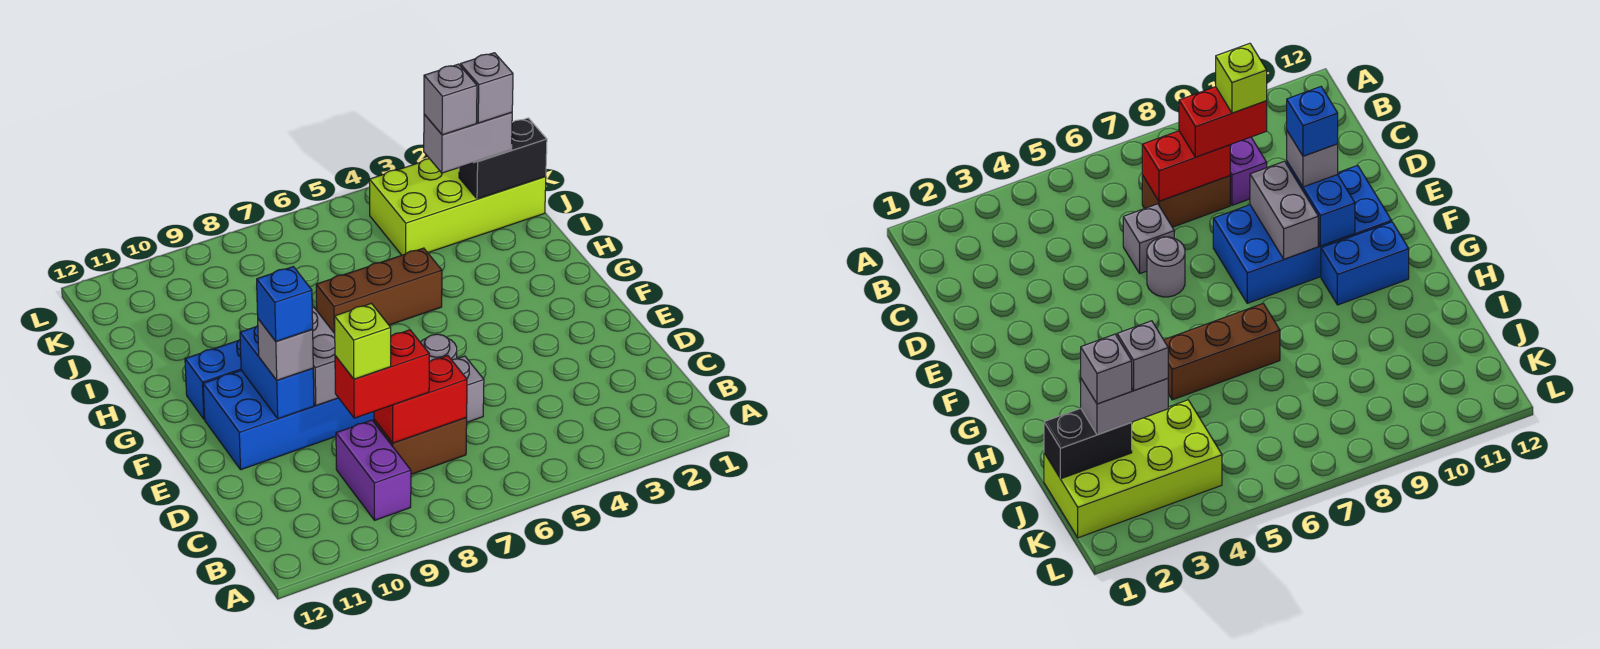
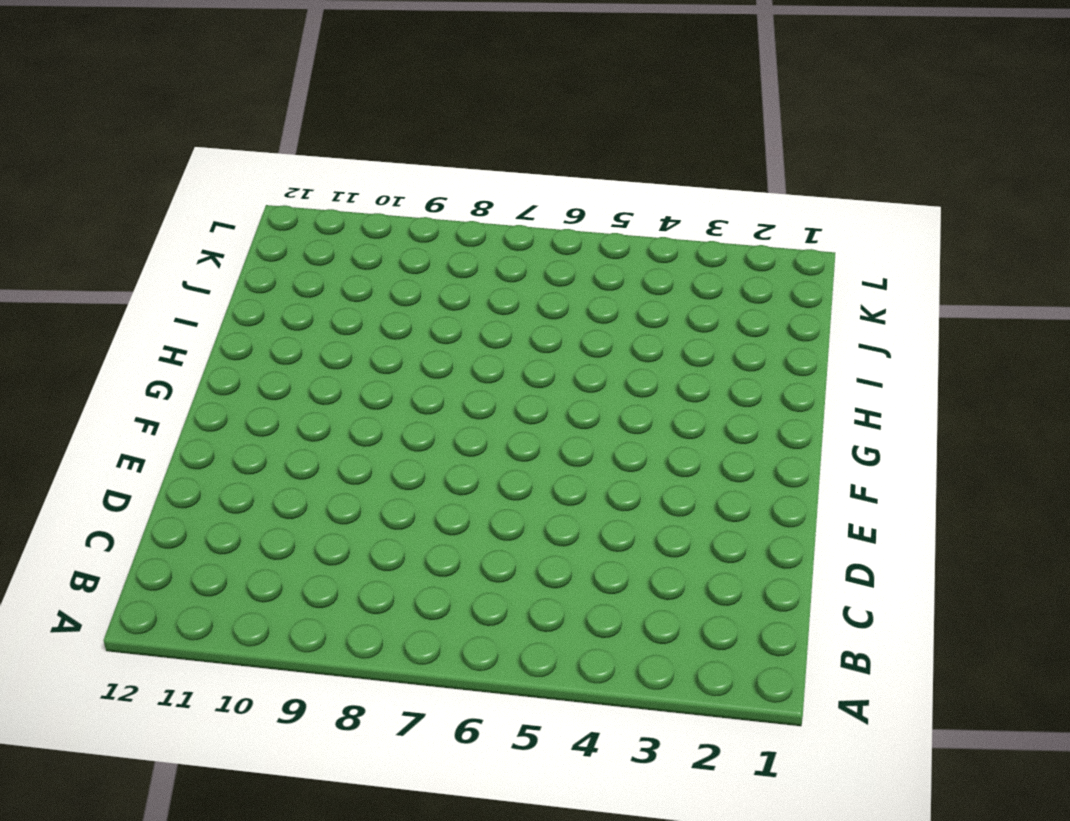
none -> purple 1x2 brick [336,420,411,520]
none -> brown 1x2 brick [374,418,467,474]
none -> grey 1x1 brick [452,356,484,422]

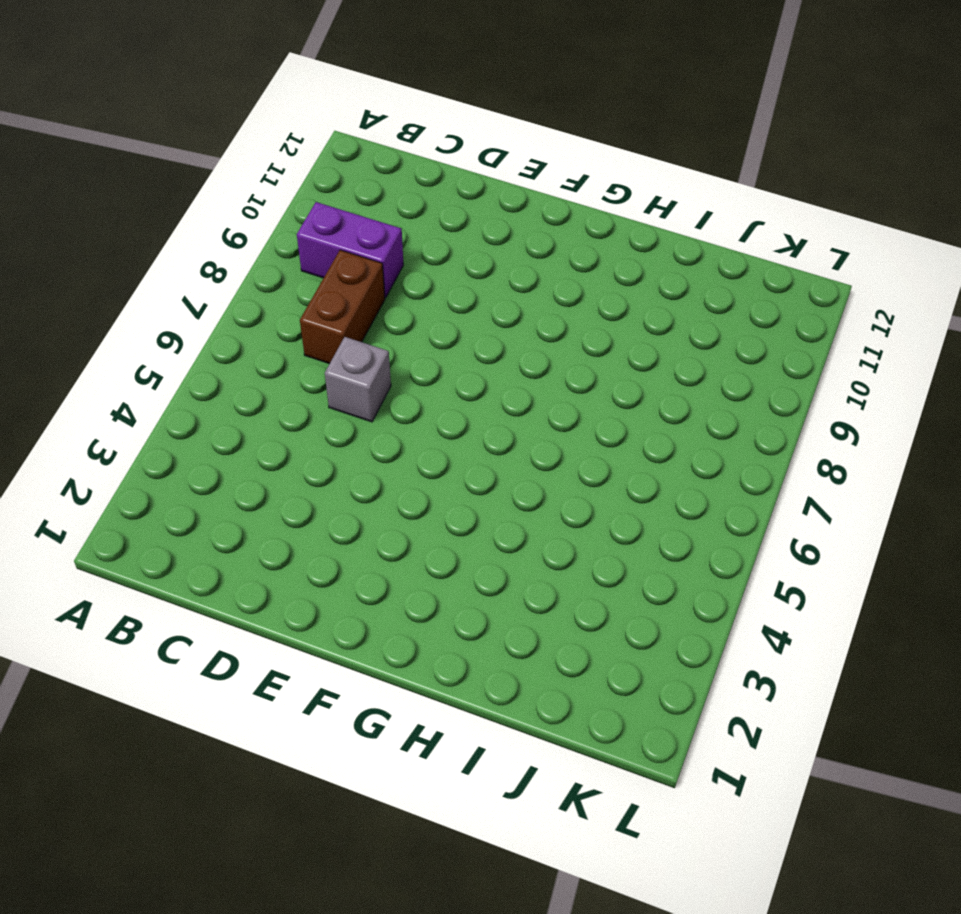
none -> grey 1x1 round brick [420,334,457,361]
none -> blue 2x4 brick [203,370,374,470]
none -> blue 1x2 brick [185,340,241,419]

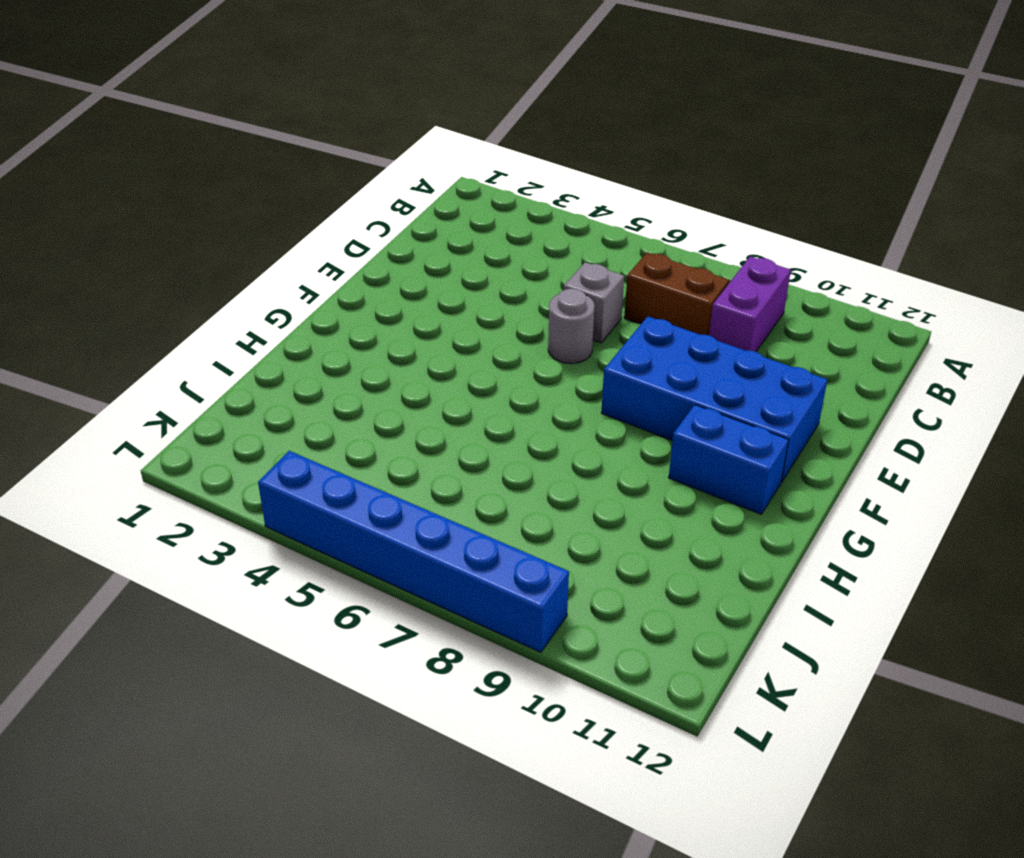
blue 1x6 brick [258,451,569,652] -> none
none -> brown 1x3 brick [316,248,442,333]
none -> lime 2x4 brick [369,159,546,255]
none -> red 1x2 brick [374,356,467,443]

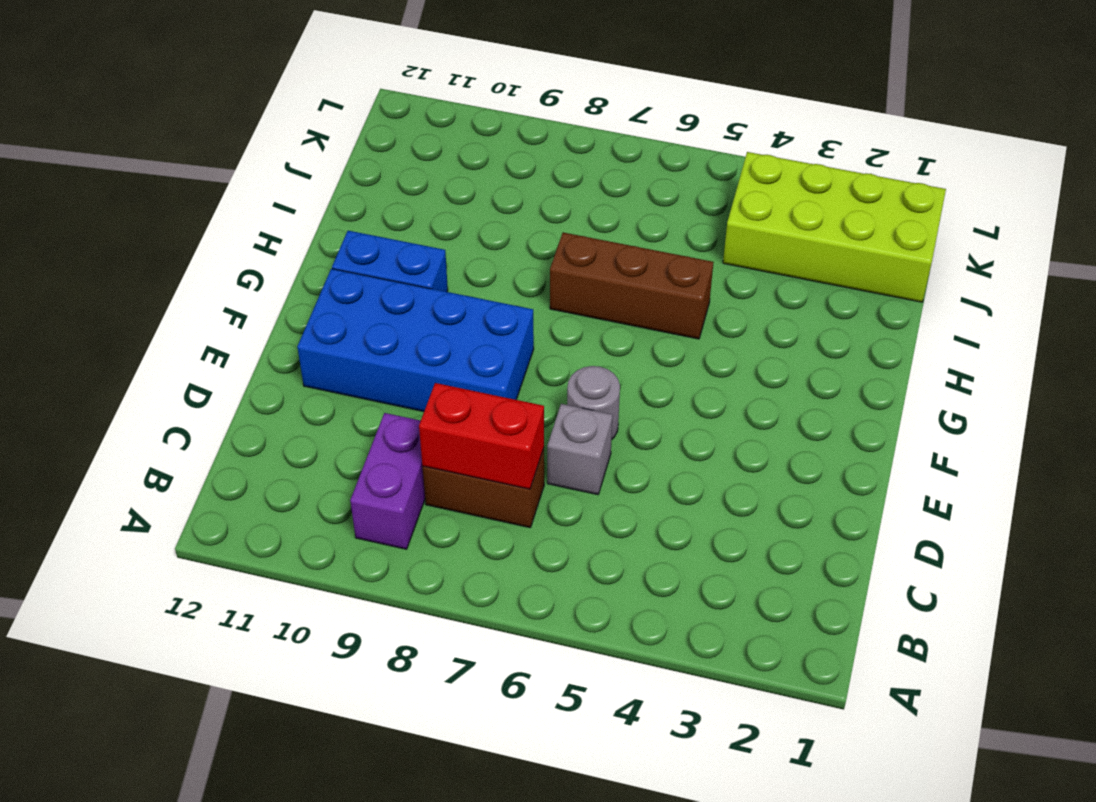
none -> grey 1x2 brick [312,307,338,406]
none -> blue 1x2 brick [240,326,314,419]
none -> black 1x2 brick [459,118,547,199]

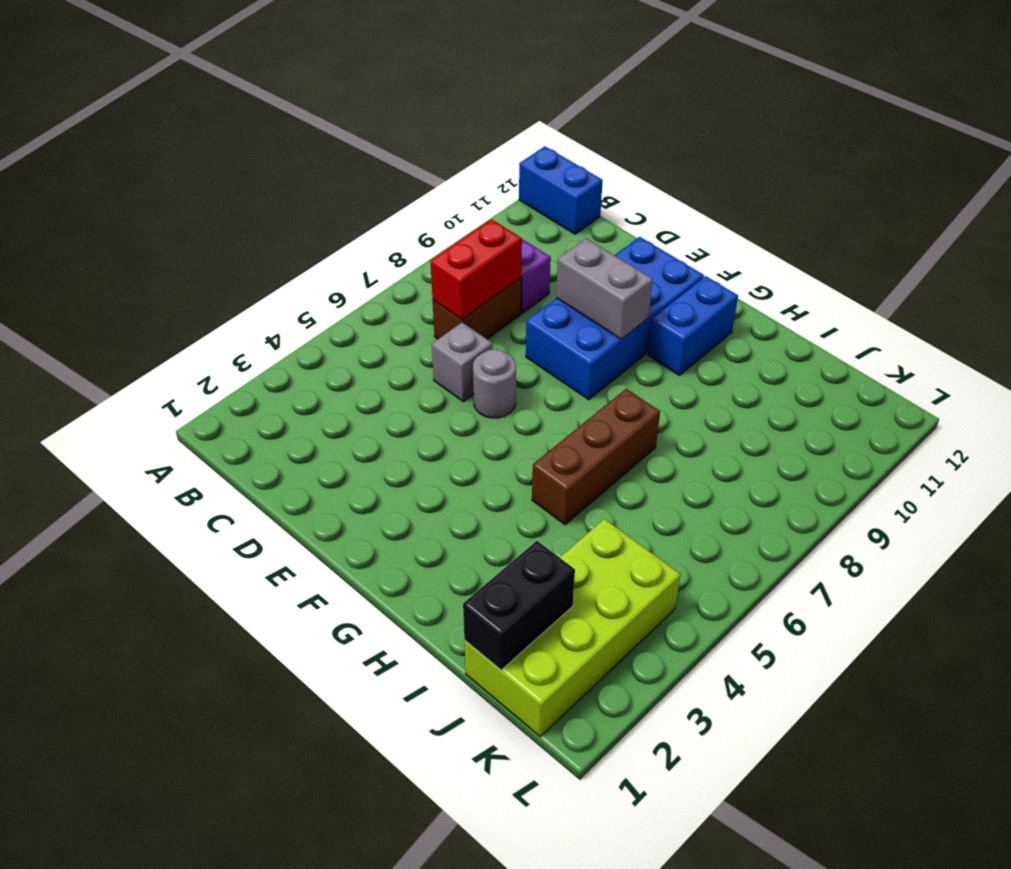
blue 1x2 brick [519,146,603,234] -> blue 1x2 brick moved to [240,326,314,419]
none -> red 1x2 brick [335,330,430,418]
none -> grey 1x1 brick [258,319,313,380]
none -> grey 1x2 brick [424,112,512,173]

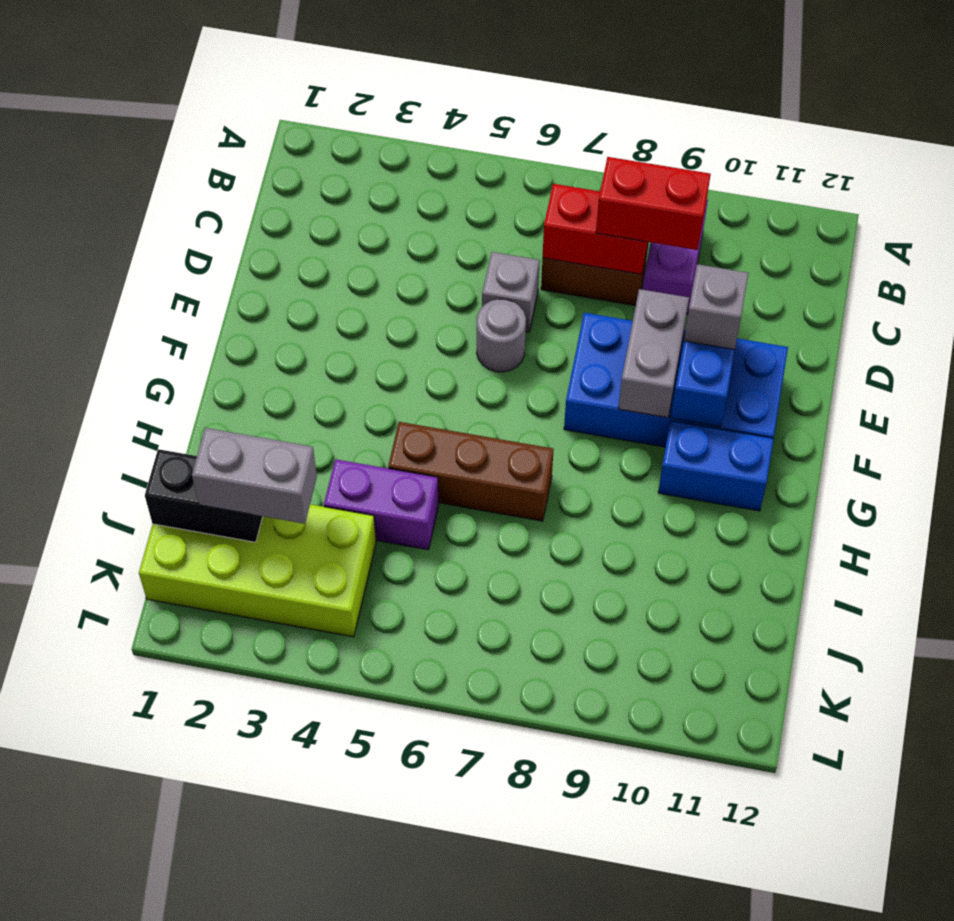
purple 1x2 brick [324,459,439,550] -> none
none -> lime 1x1 brick [335,303,391,379]
none -> blue 1x1 brick [257,267,313,341]
none -> grey 1x1 brick [460,53,513,123]

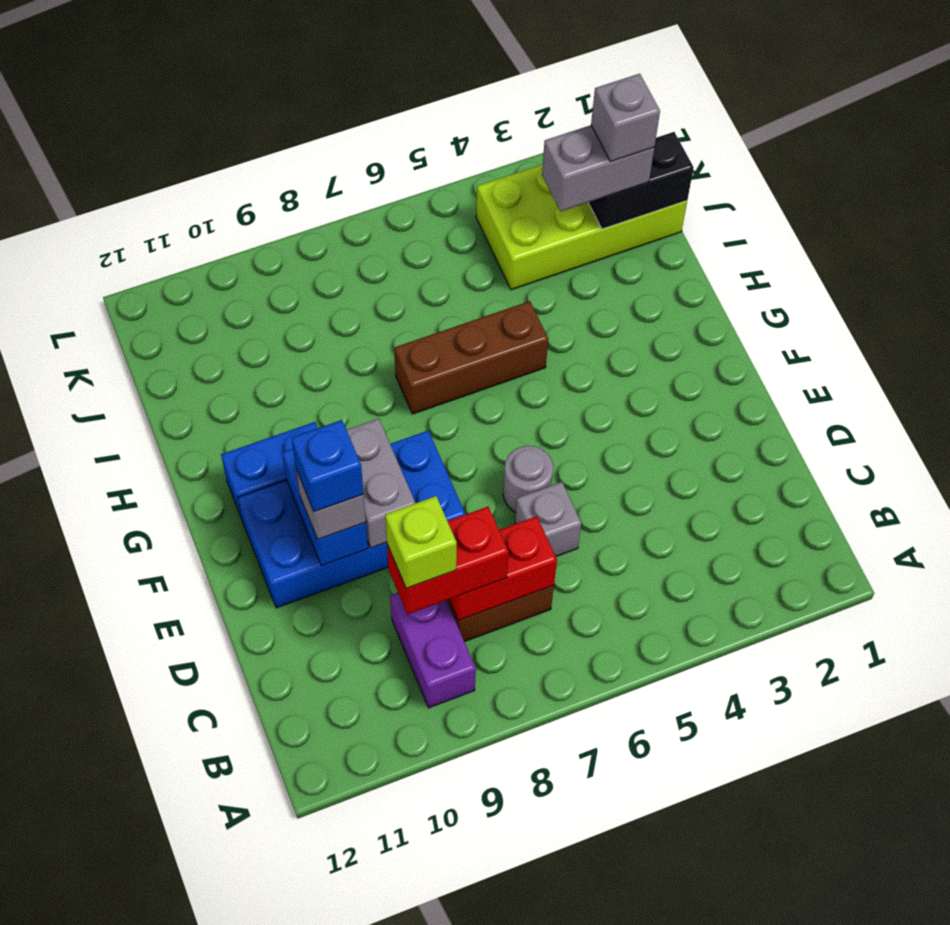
none -> grey 1x1 brick [424,64,477,135]

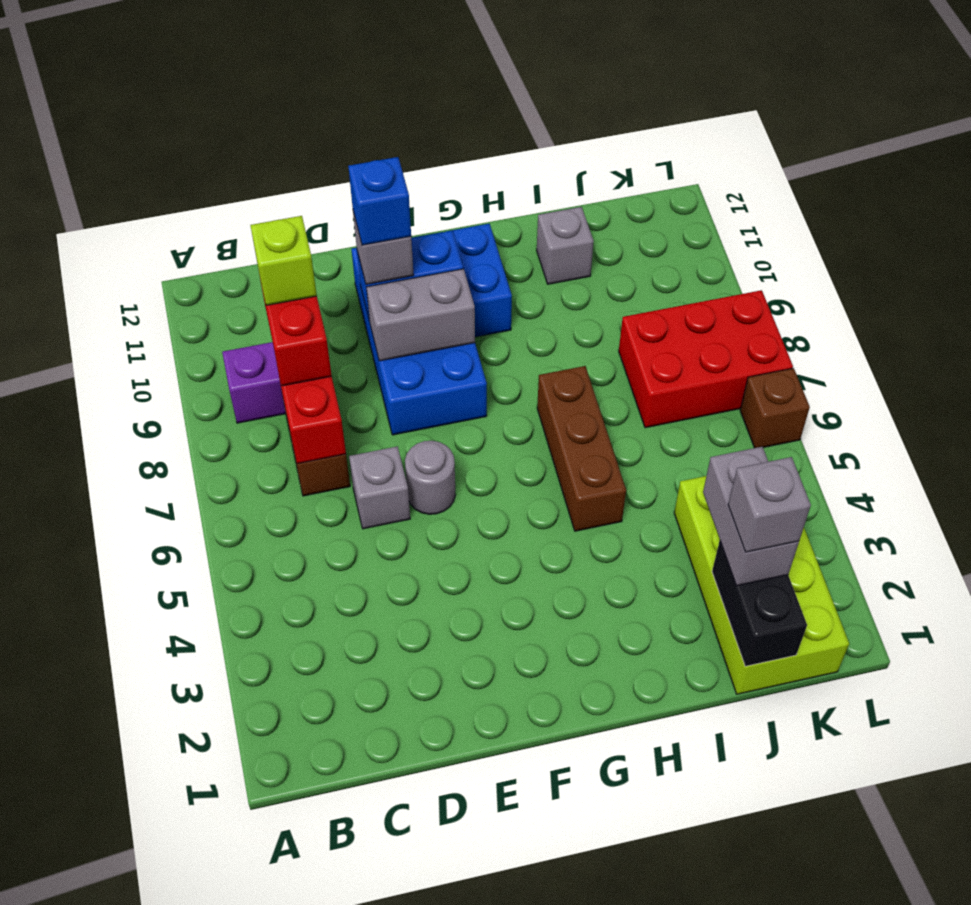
grey 1x1 brick [537,207,594,284] -> grey 1x1 brick moved to [424,64,477,135]
red 2x3 brick [619,290,793,428] -> none
brown 1x1 brick [740,368,810,448] -> none

